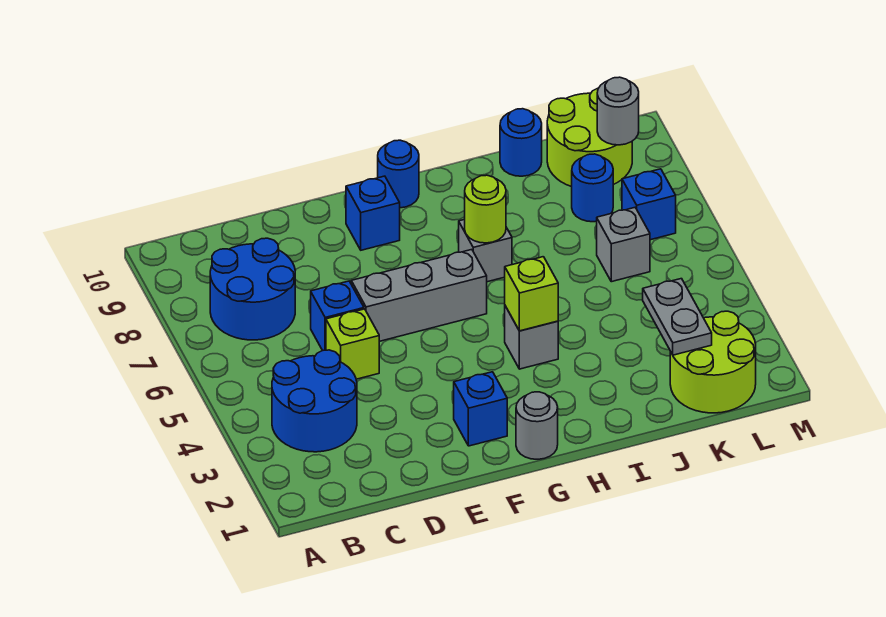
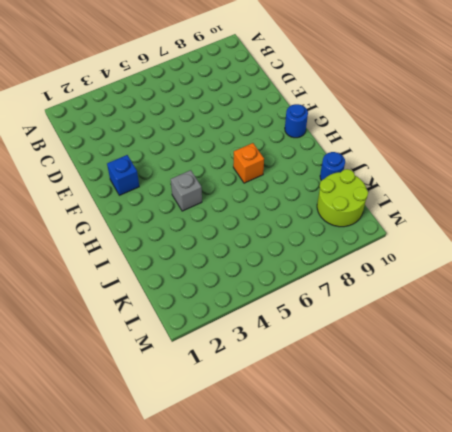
orange 1x1 brick [233,143,264,183] -> grey 1x1 brick [459,219,512,282]
none -> blue 2x2 round brick [272,350,357,452]
none -> blue 2x2 round brick [210,238,295,340]
none -> lime 1x1 brick [326,309,379,379]

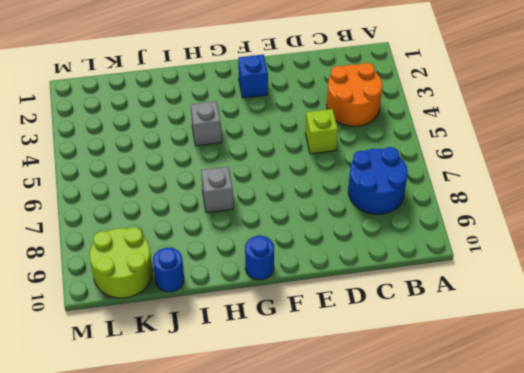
orange 2x2 round brick [327,63,382,126] -> blue 2x2 round brick [272,350,357,452]
none -> blue 1x1 brick [311,281,364,351]
none -> grey 1x3 brick [351,250,487,341]
none -> blue 1x1 brick [346,176,400,250]

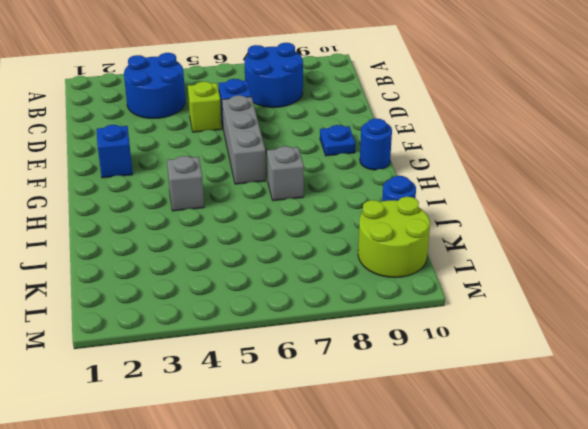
blue 1x1 plate [320,125,355,156] -> blue 1x1 brick [346,176,400,250]
none -> grey 1x1 round brick [516,392,558,459]
none -> lime 2x2 round brick [670,311,756,413]
none -> grey 1x1 brick [597,208,650,282]

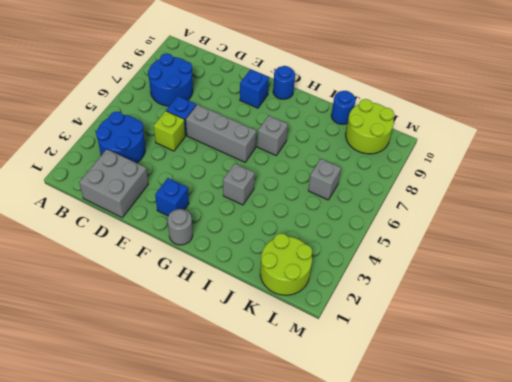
grey 2x2 brick [79,149,148,218] -> none
none -> blue 1x1 round brick [572,154,613,222]
none -> blue 1x1 brick [622,169,676,240]
none -> lime 1x1 brick [505,257,558,331]

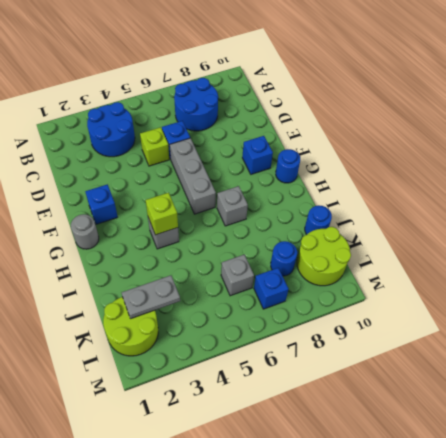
none -> lime 1x1 round brick [465,175,506,243]
none -> grey 1x1 round brick [597,77,639,145]

